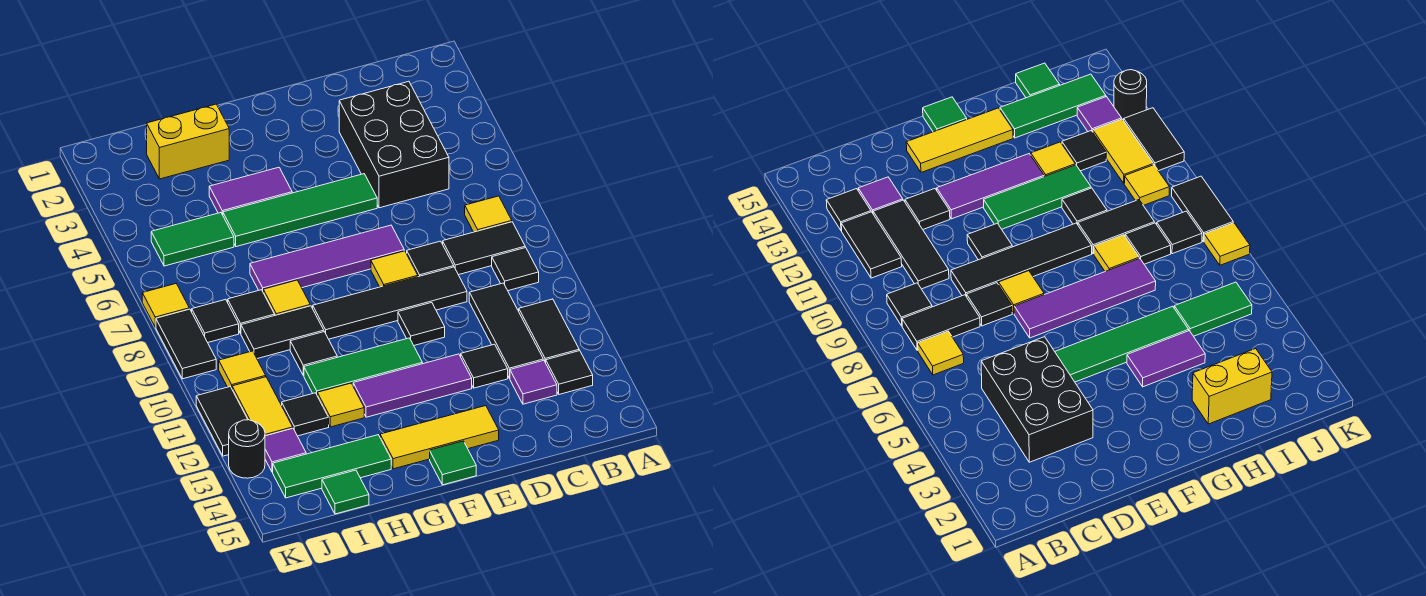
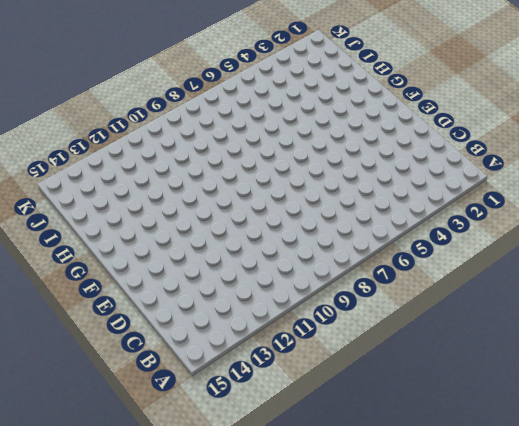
none -> yellow 1x1 tile [465,196,512,232]
none -> black 1x2 tile [443,222,525,275]
none -> black 1x1 tile [492,248,539,291]
none -> black 1x2 tile [519,299,579,363]

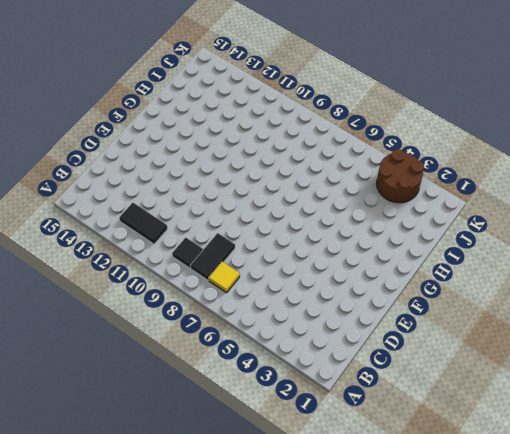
brown 2x2 round brick [377,149,424,203] -> none
none -> black 1x1 tile [546,351,593,394]
none -> black 2x3 brick [339,81,449,208]
none -> black 1x3 tile [469,283,543,378]
none -> purple 1x1 tile [510,360,557,404]

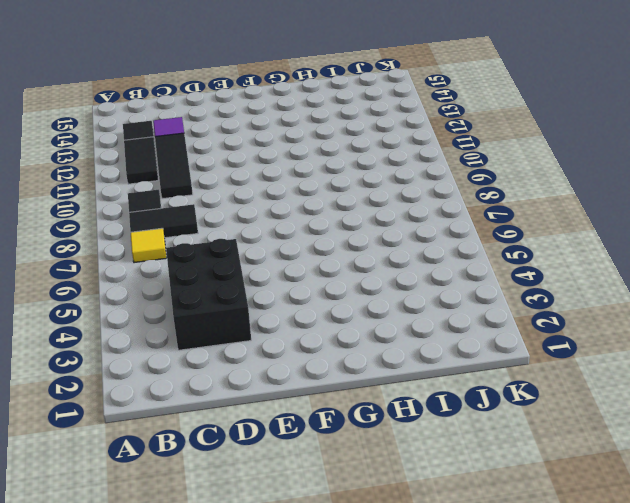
none -> black 1x1 tile [407,241,454,277]
none -> black 1x4 tile [313,267,467,339]
none -> black 1x1 tile [461,344,508,388]
none -> green 1x4 tile [223,174,377,247]

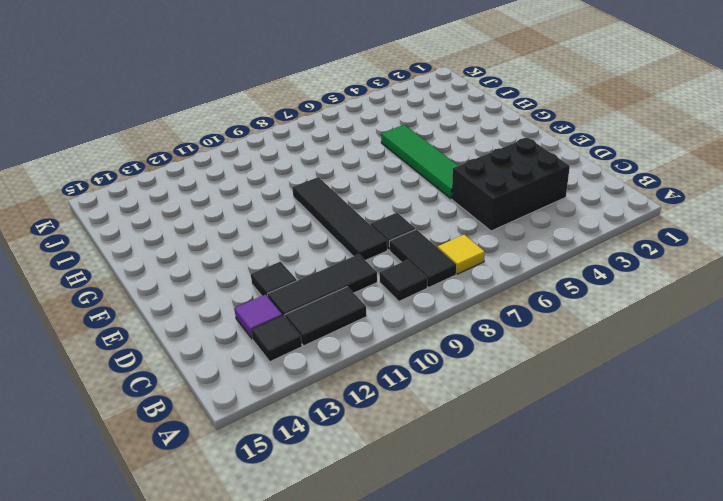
none -> purple 1x4 tile [250,225,404,291]
none -> yellow 1x1 tile [371,251,418,287]
none -> black 1x1 tile [398,303,445,345]
none -> purple 1x3 tile [353,354,472,417]

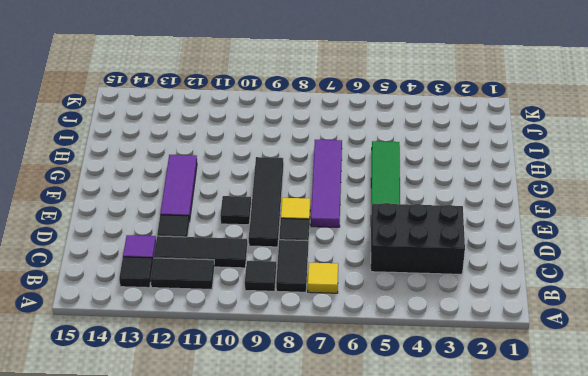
none -> yellow 1x3 tile [380,406,499,469]
none -> green 1x3 tile [304,338,422,394]
none -> green 1x1 tile [430,441,476,485]
none -> purple 1x2 tile [209,167,292,215]

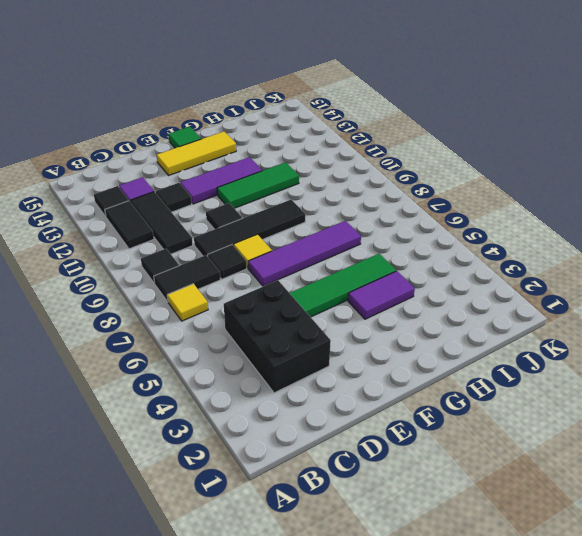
none -> yellow 1x2 brick [147,104,229,179]
none -> yellow 1x1 tile [263,280,310,315]
none -> black 1x2 tile [241,306,324,359]
none -> black 1x1 tile [290,332,337,375]

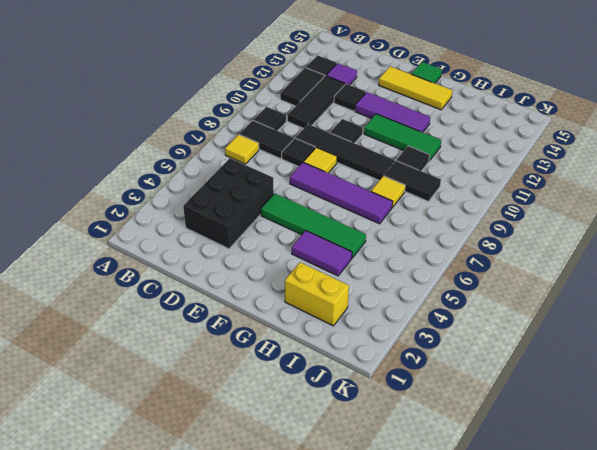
none -> yellow 1x1 tile [317,383,364,427]
none -> green 1x3 tile [273,435,391,498]
none -> green 1x2 tile [151,213,234,266]
none -> black 1x1 tile [228,290,275,334]

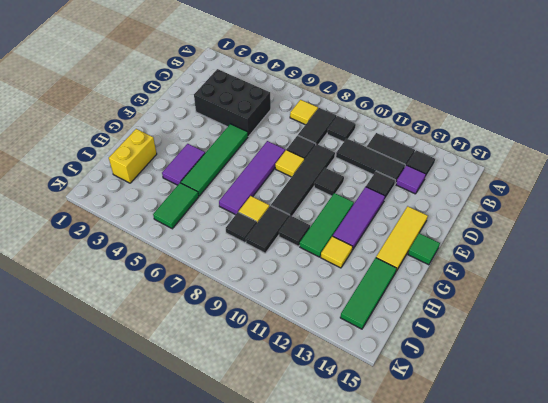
none -> black 1x1 tile [282,393,329,436]
none -> green 1x1 tile [322,470,369,514]
none -> black 1x1 tile [192,299,239,342]
none -> yellow 1x1 tile [219,351,266,388]

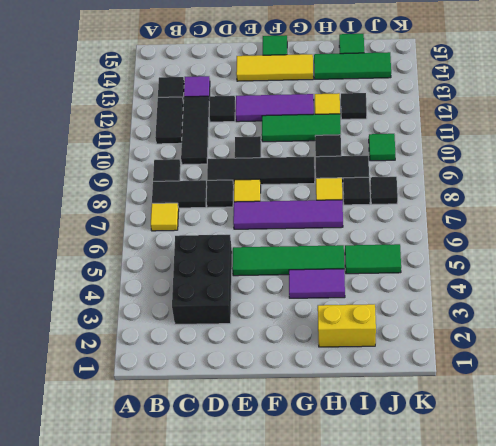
green 1x1 tile [369,134,395,161] -> yellow 1x1 tile [219,351,266,388]
none -> yellow 1x2 tile [232,377,293,436]
none -> purple 1x1 tile [265,428,306,472]
none -> yellow 1x1 tile [142,284,189,327]
none -> black 1x2 tile [156,309,216,379]

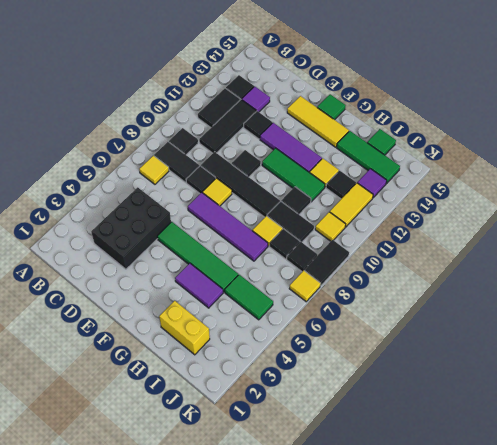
none -> black 1x2 tile [196,387,248,456]
none -> black 1x1 round brick [229,420,265,478]

